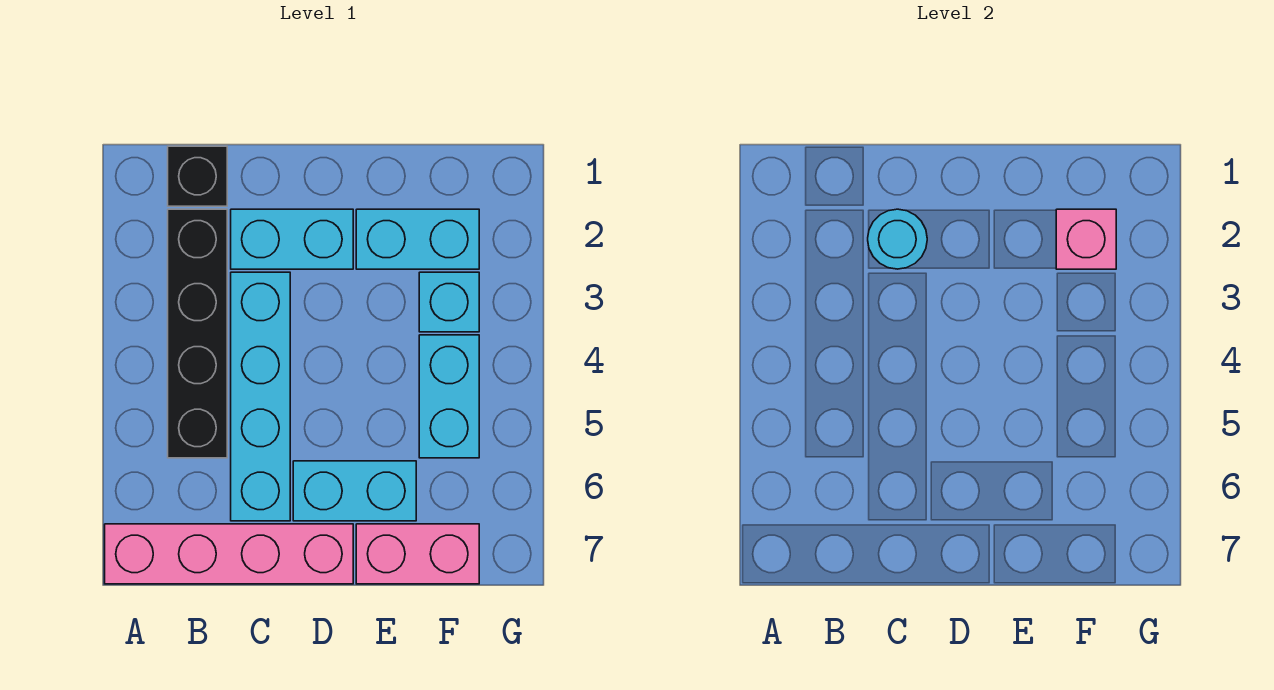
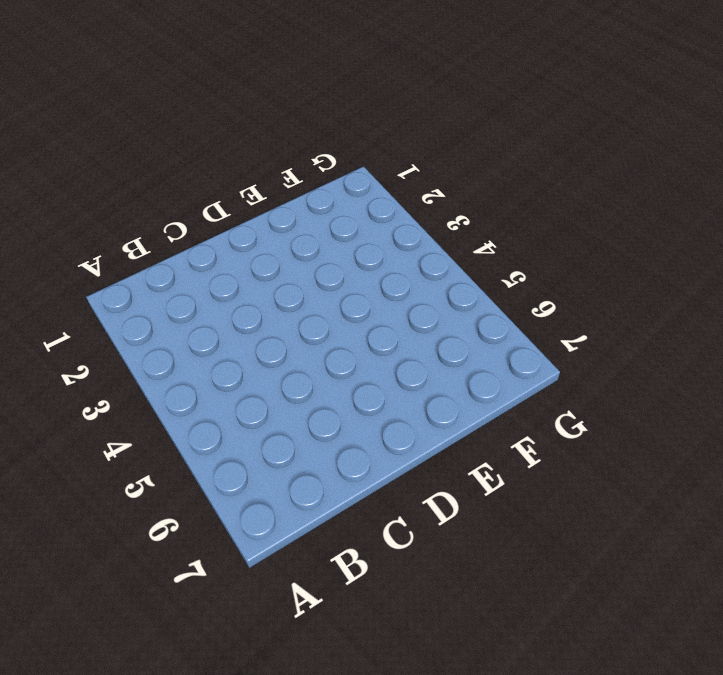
none -> pink 1x4 brick [105,524,353,584]
none -> black 1x1 brick [168,146,227,206]
none -> black 1x4 brick [168,209,227,458]

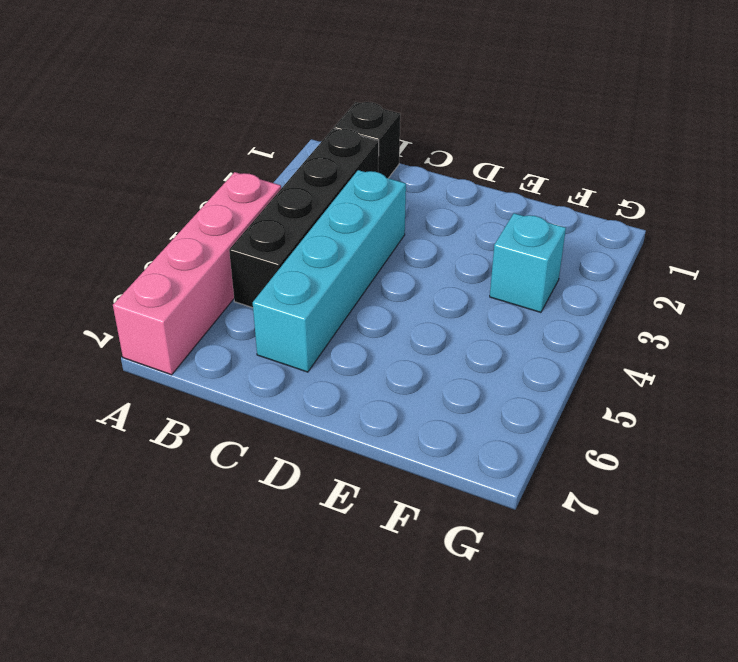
pink 1x4 brick [113,172,281,375] -> pink 1x4 brick turned to [105,524,353,584]
none -> cyan 1x2 brick [231,209,353,269]
none -> cyan 1x2 brick [293,461,416,521]
none -> cyan 1x2 brick [356,209,479,269]

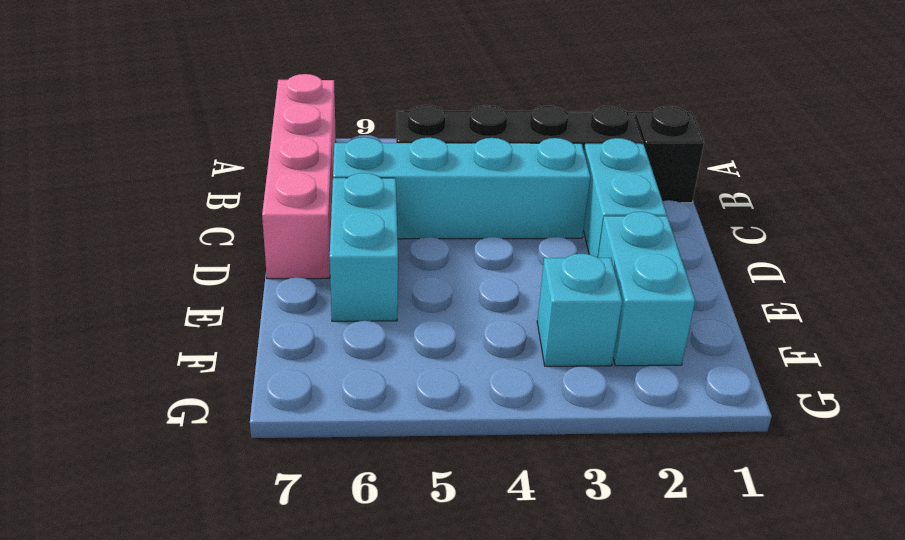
none -> pink 1x2 brick [356,524,479,584]
none -> cyan 1x2 brick [419,335,479,458]
none -> cyan 1x1 round brick [868,209,927,269]

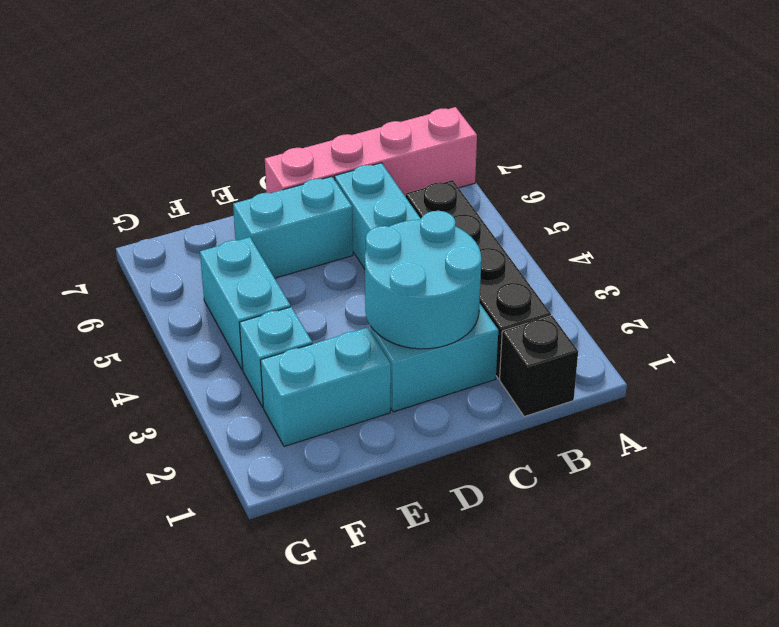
cyan 2x2 round brick [365,211,481,349] -> cyan 1x1 round brick [868,209,927,269]
none -> pink 1x2 brick [356,524,479,584]
none -> pink 1x1 brick [1056,209,1116,269]

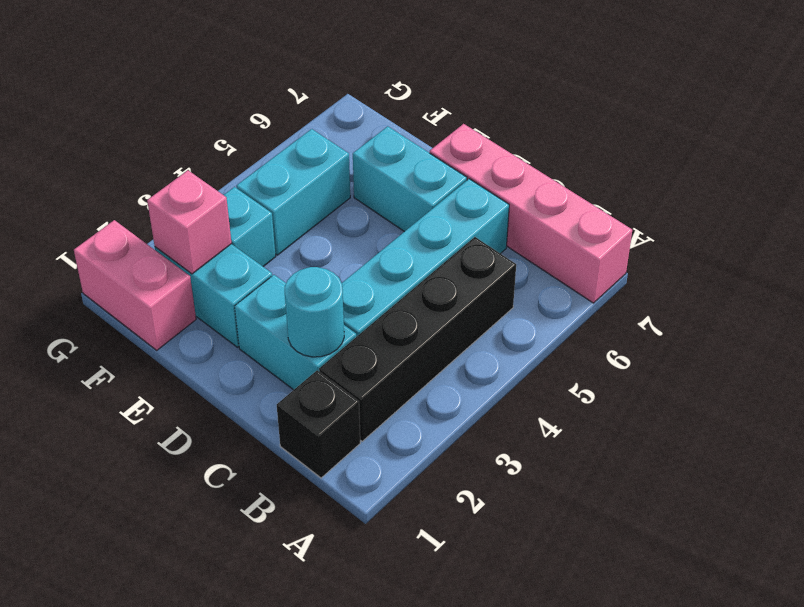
pink 1x2 brick [74,220,196,350] -> pink 1x2 brick moved to [356,524,479,584]

